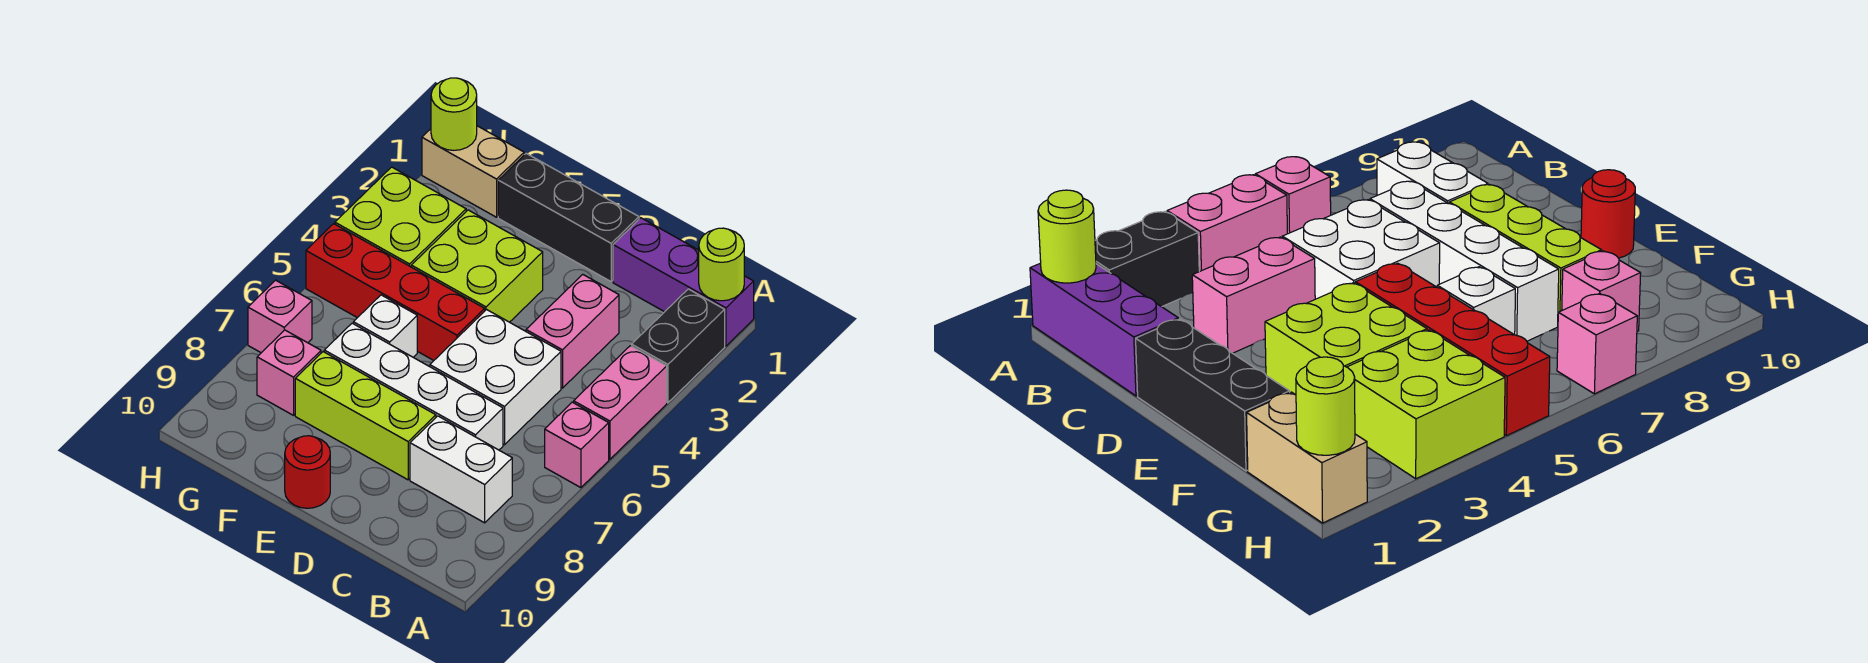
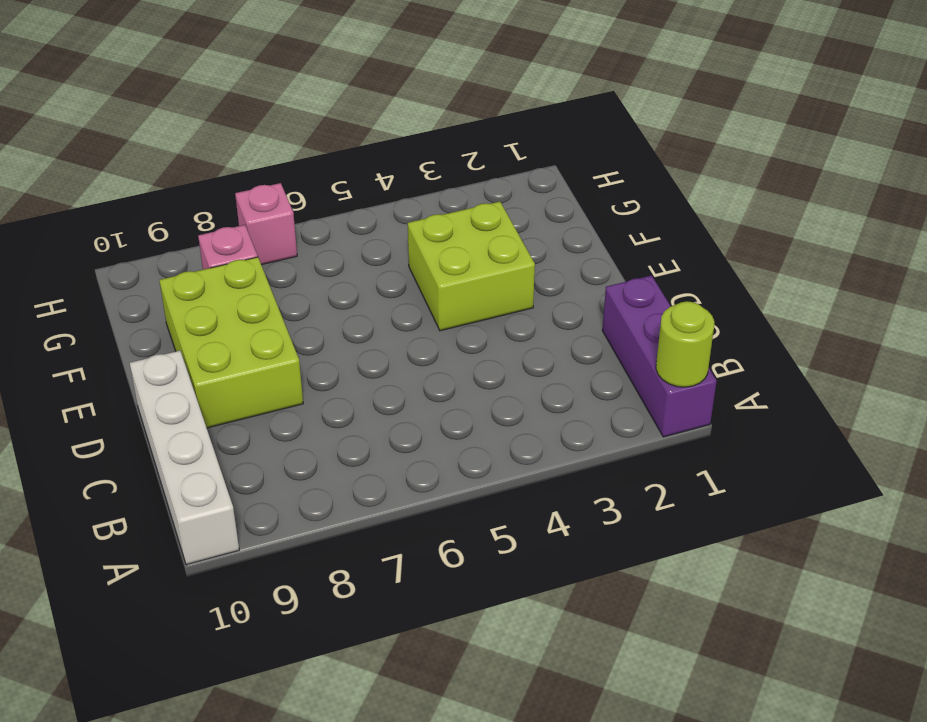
white 1x4 brick [130,351,239,565] -> white 1x4 brick moved to [324,323,503,450]
lime 2x3 brick [159,257,303,428] -> lime 1x3 brick [295,352,436,480]
none -> black 1x2 brick [632,289,725,403]
none -> pink 1x2 brick [574,346,667,459]
none -> pink 1x1 brick [545,402,609,488]

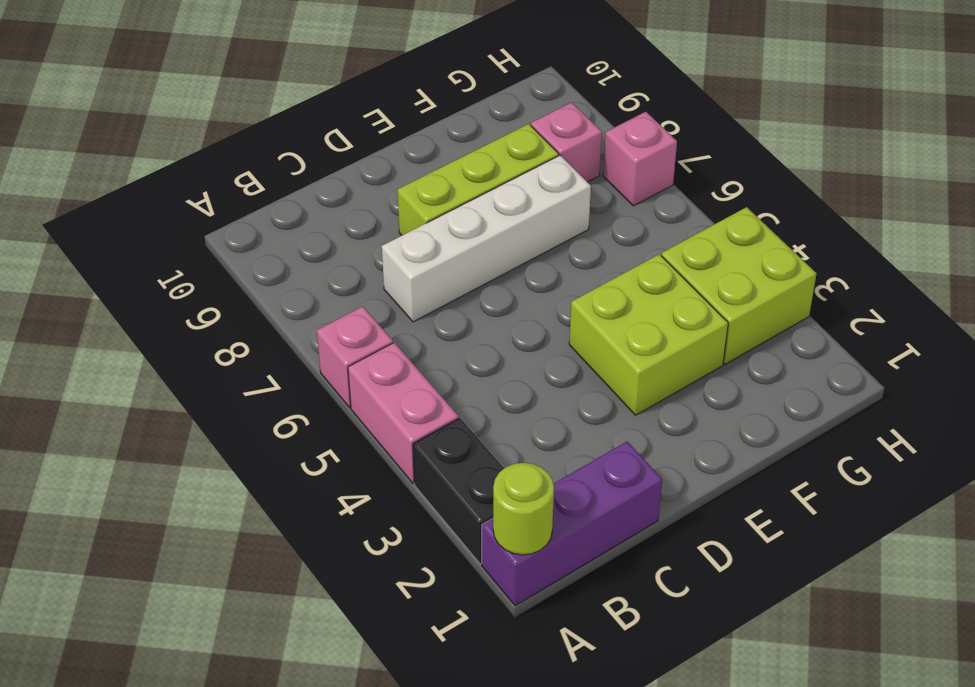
none -> white 1x2 brick [410,416,512,523]
none -> pink 1x2 brick [526,274,619,388]
none -> white 2x2 brick [430,310,561,445]

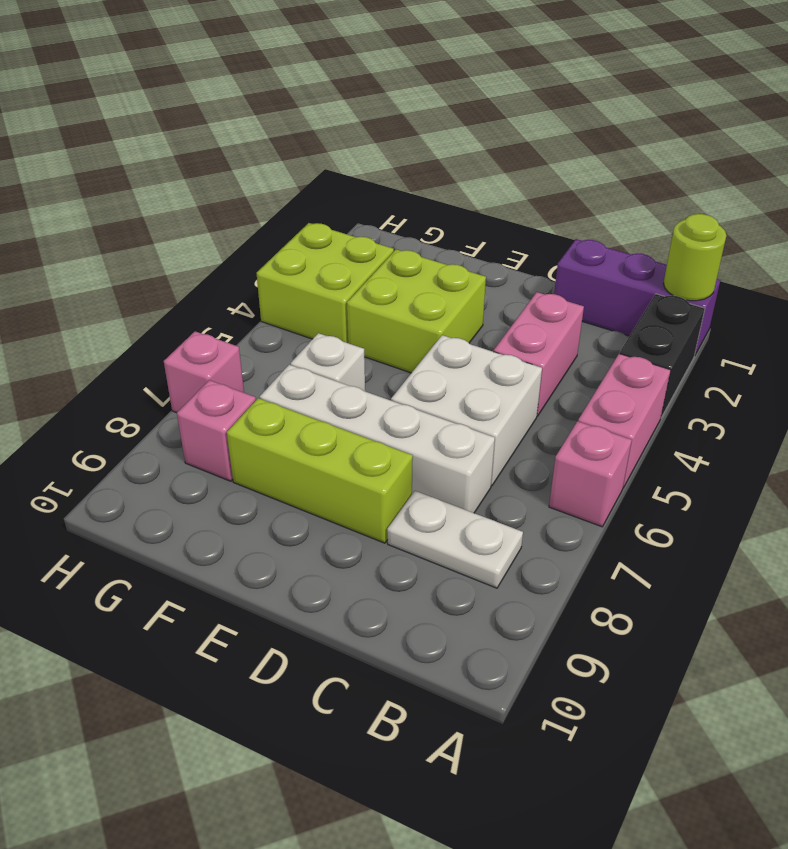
white 1x2 plate [387,491,523,588] -> white 1x2 brick [410,416,512,523]
none -> black 1x3 brick [498,153,639,281]
none -> red 1x4 brick [306,224,485,360]
none -> red 1x1 round brick [285,436,330,508]

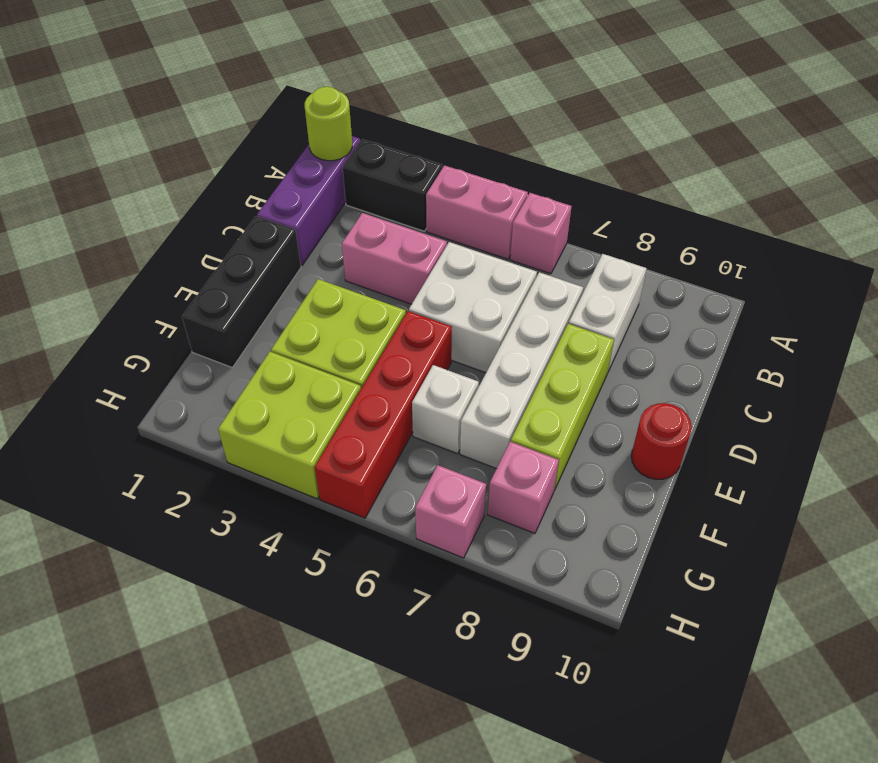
none -> tan 1x2 brick [422,126,524,217]
none -> lime 1x1 round brick [431,78,477,150]

